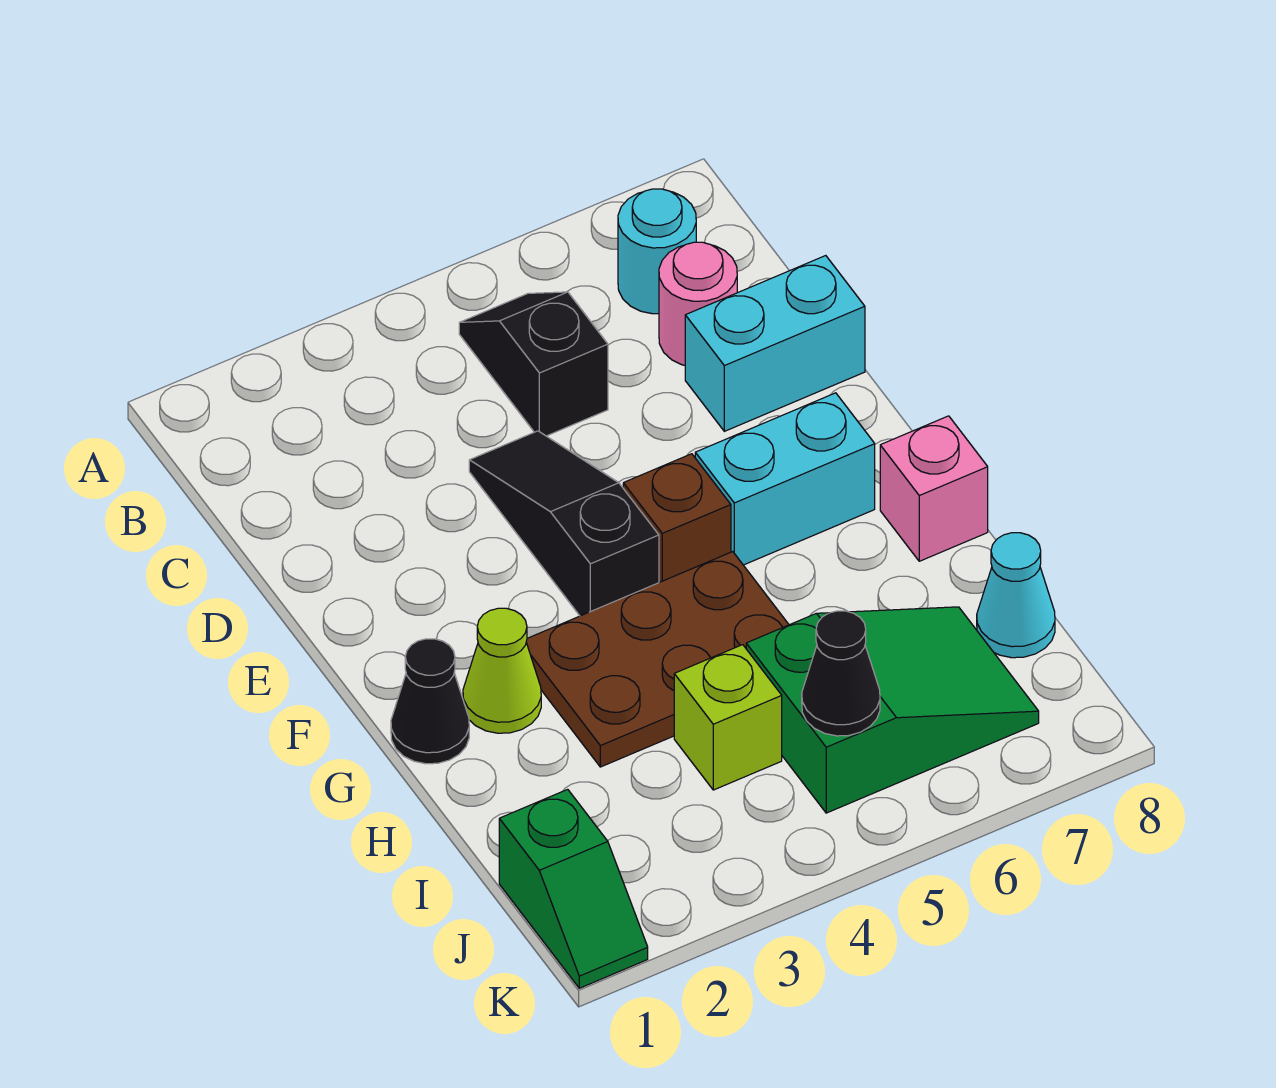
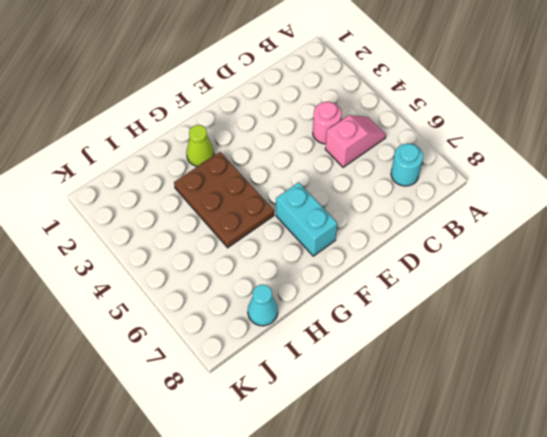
pink 1x2 slope [325,115,386,167] -> black 1x2 slope [459,292,608,436]
pink 1x1 round brick [313,102,342,144] -> pink 1x1 round brick moved to [659,242,737,365]
none -> black 1x3 slope [469,431,659,616]
none -> cyan 1x2 brick [685,256,865,431]
none -> brown 1x1 brick [623,454,731,582]

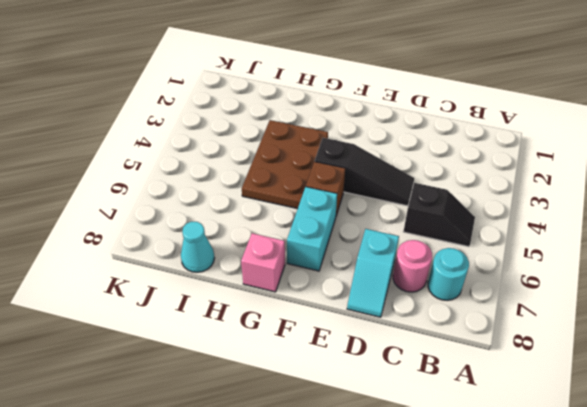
cyan 1x2 slope [347,229,399,317] -> cyan 1x2 brick [685,256,865,431]
none -> black 1x1 cone [391,639,469,764]
none -> lime 1x1 cone [463,608,541,733]
none -> lime 1x1 brick [674,645,782,790]

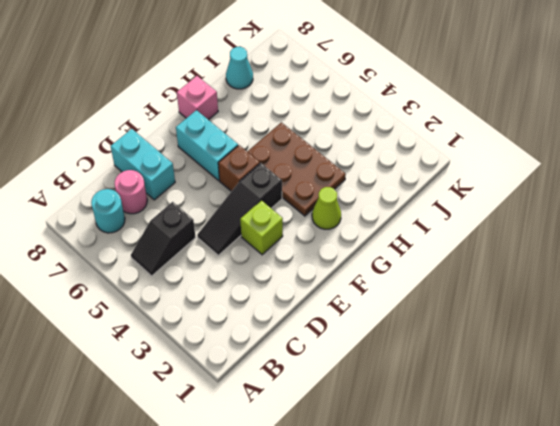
lime 1x1 brick [240,200,283,255] -> lime 1x1 brick moved to [674,645,782,790]
none -> black 1x1 cone [391,639,469,764]
none -> green 2x3 slope [746,607,1039,813]
none -> green 1x2 slope [499,789,648,988]

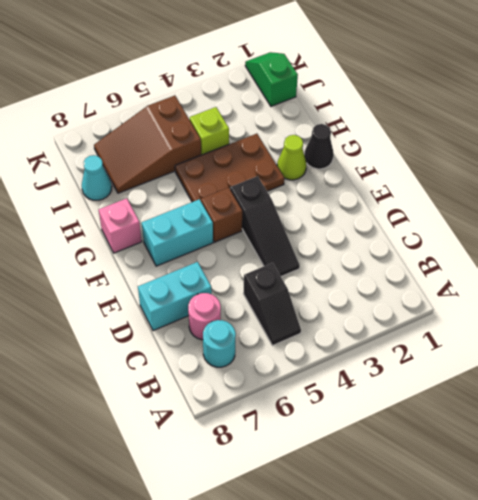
brown 2x3 slope [94,96,201,193] -> green 2x3 slope [746,607,1039,813]
none -> black 1x1 cone [802,611,880,736]

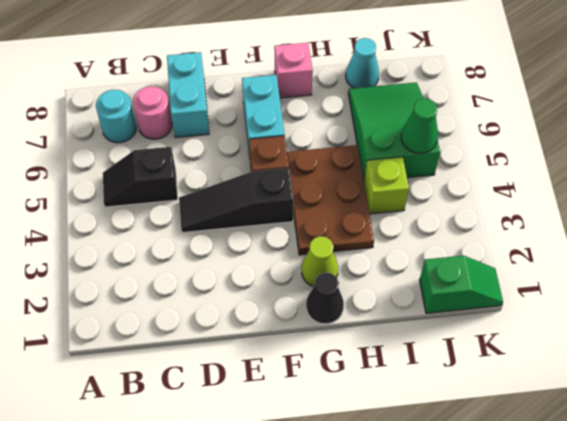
green 1x1 cone [401,98,438,153] -> black 1x1 cone [802,611,880,736]

